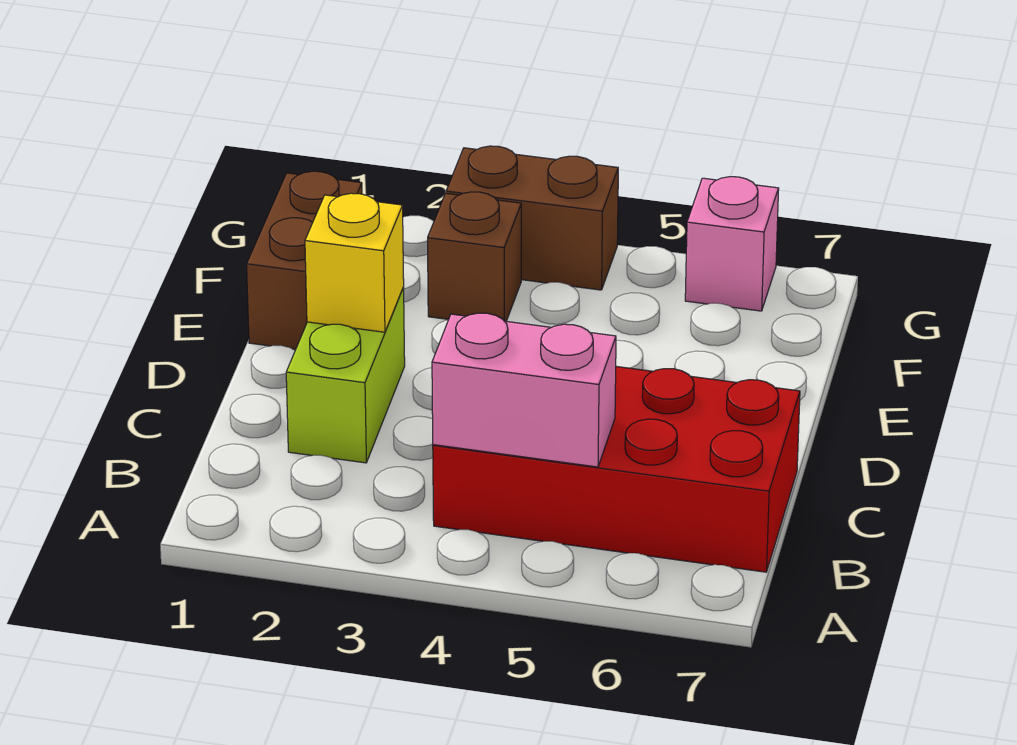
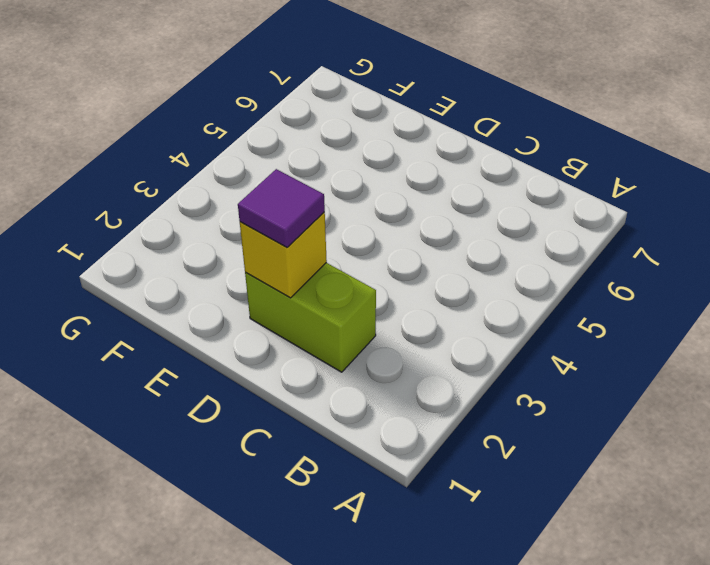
purple 1x1 tile [238,169,325,247] -> none
none -> red 2x4 brick [433,366,800,572]
none -> brown 1x2 brick [247,171,362,349]

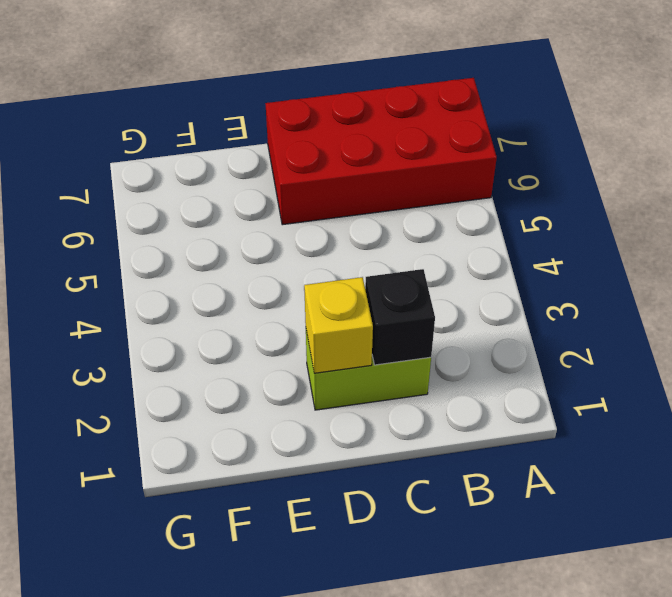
red 2x4 brick [265,78,497,225] -> red 2x4 brick turned to [433,366,800,572]
black 1x1 brick [365,269,435,365] -> none
none -> brown 1x2 brick [247,171,362,349]
none -> brown 1x1 brick [428,192,521,321]

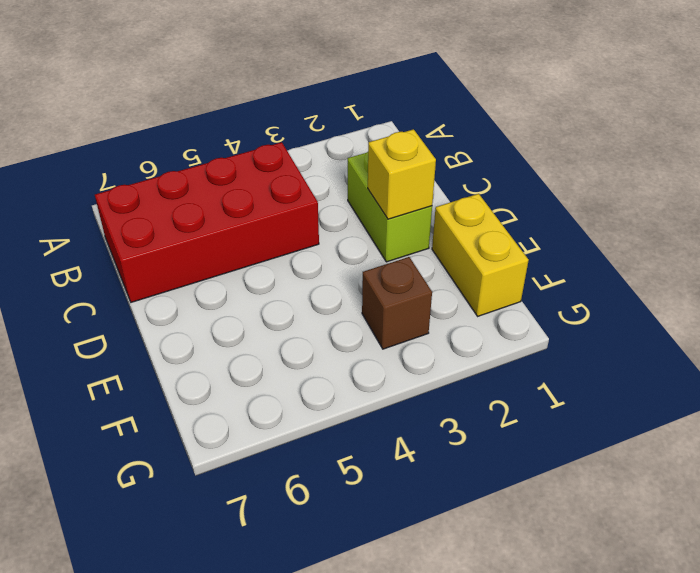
yellow 1x2 brick [432,194,529,316] -> brown 1x2 brick [247,171,362,349]
none -> brown 1x2 brick [446,146,618,290]
none -> pink 1x1 brick [685,177,779,311]

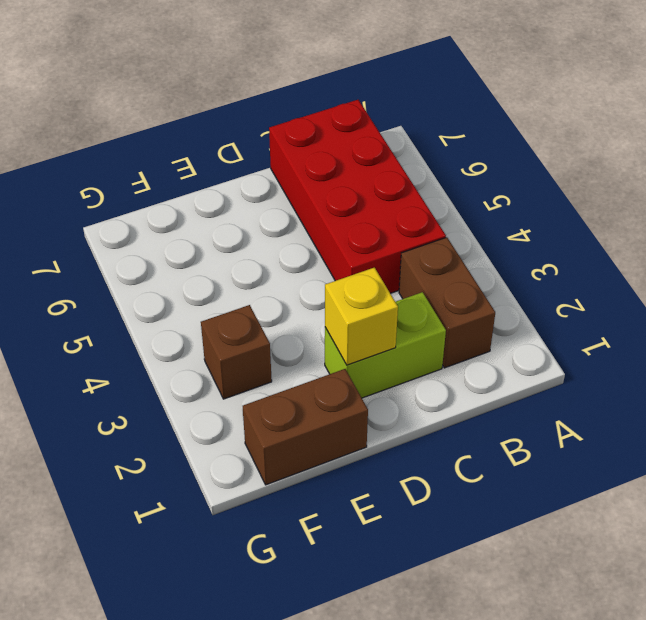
brown 1x2 brick [399,237,495,368] -> brown 1x2 brick moved to [446,146,618,290]
none -> pink 1x1 brick [685,177,779,311]
none -> pink 1x2 brick [432,313,616,467]

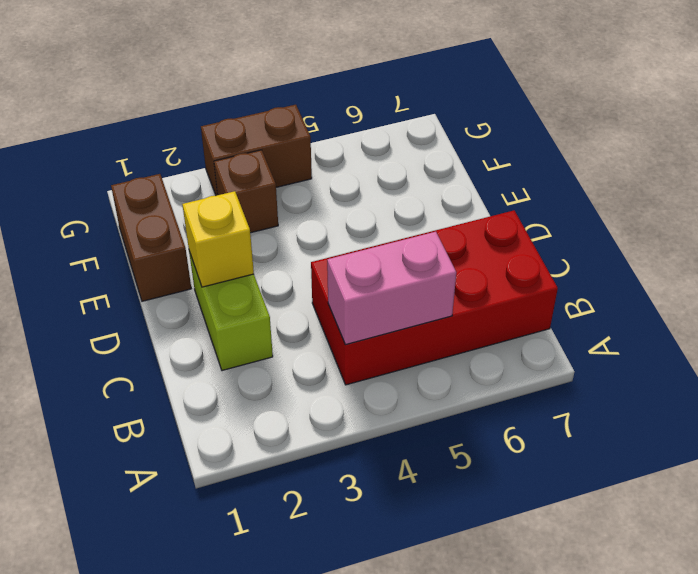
none -> pink 1x1 brick [685,177,779,311]

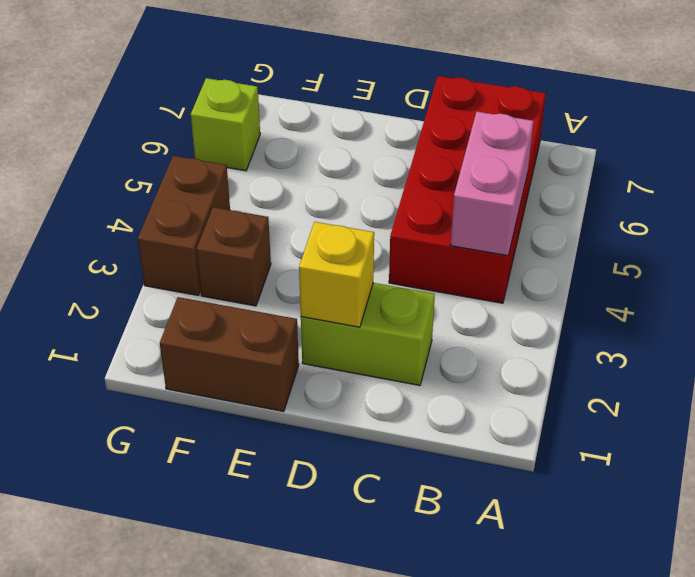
lime 1x1 brick [191,78,260,171] -> pink 1x1 brick [685,177,779,311]

